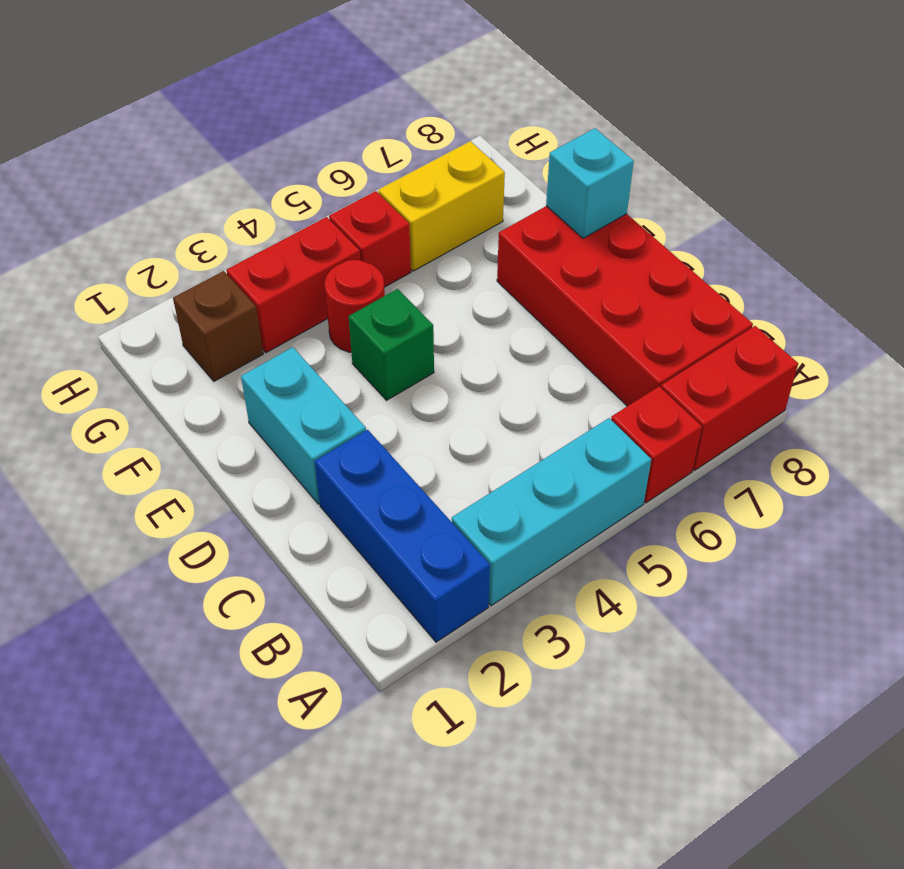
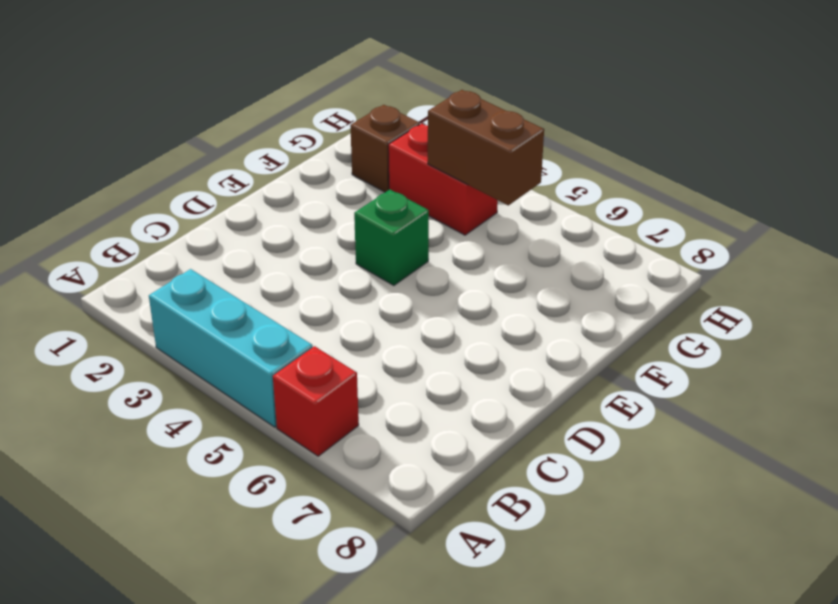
brown 1x2 brick [428,90,544,205] -> none
none -> blue 1x3 brick [315,430,490,642]
none -> red 1x2 brick [661,326,798,470]
none -> red 2x4 brick [497,206,753,406]

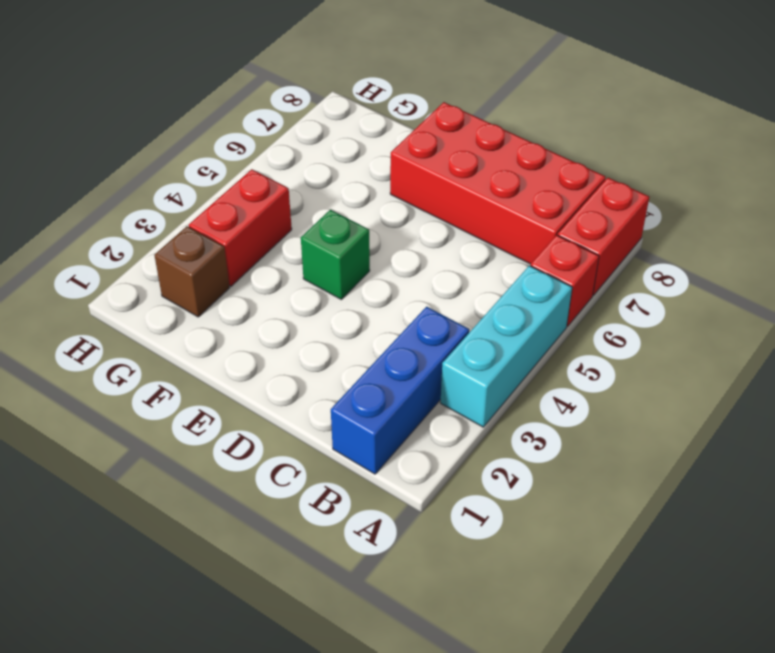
blue 1x3 brick [331,307,469,474] -> blue 1x3 brick turned to [315,430,490,642]
none -> cyan 1x2 brick [241,347,366,504]
none -> red 1x1 round brick [324,260,385,352]
none -> red 1x1 brick [329,191,411,287]

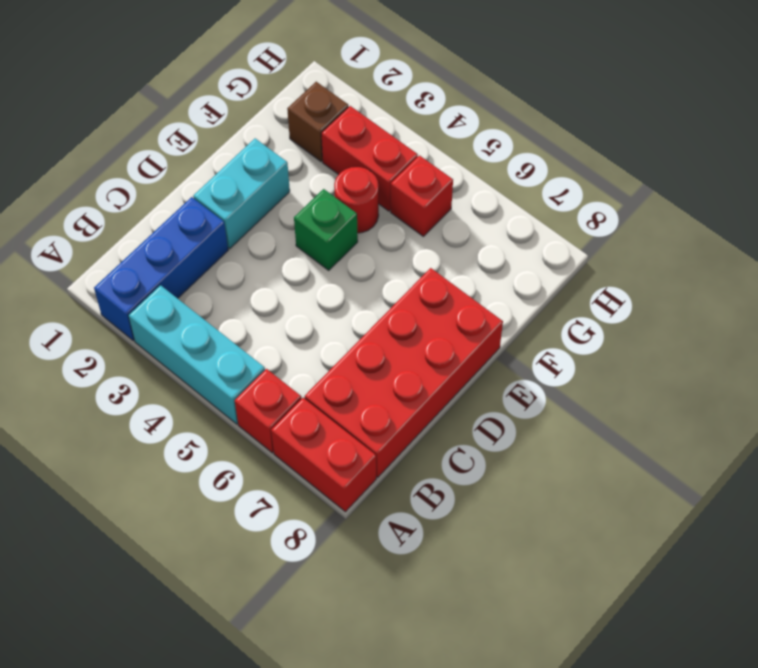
none -> yellow 1x2 brick [378,141,505,271]
none -> cyan 1x1 brick [546,128,634,238]

